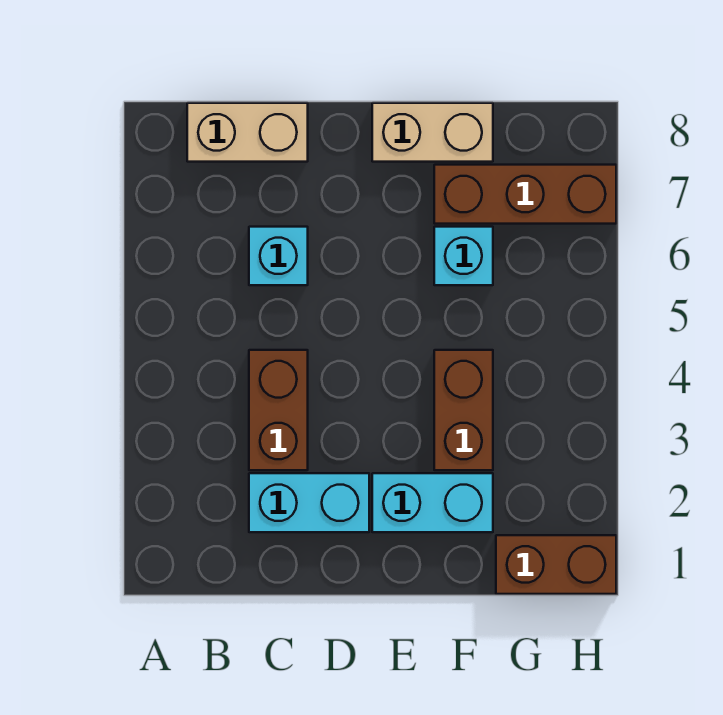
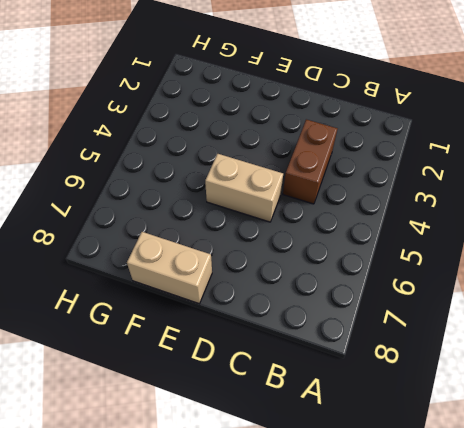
tan 1x2 brick [205,154,283,222] -> tan 1x2 brick moved to [187,103,308,162]
none -> cyan 1x2 brick [249,473,369,532]
none -> cyan 1x1 brick [249,227,308,285]

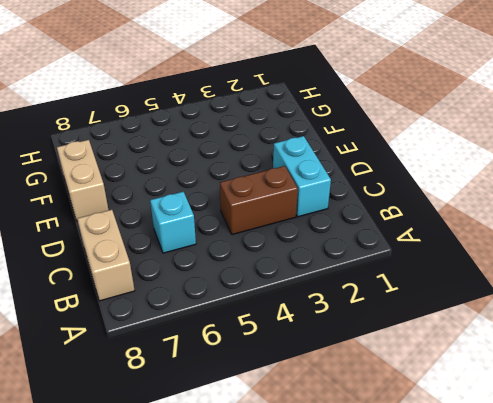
none -> cyan 1x2 brick [372,473,493,532]
none -> brown 1x2 brick [434,350,493,470]

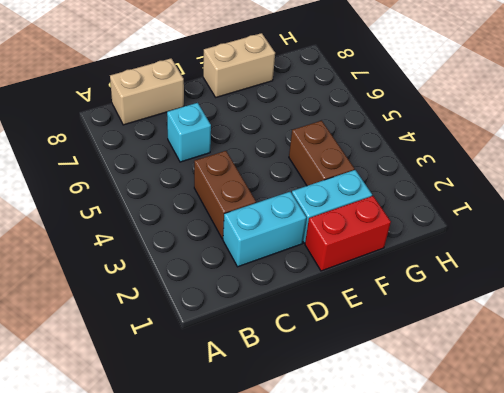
red 1x2 brick [305,196,391,271] -> none
none -> cyan 1x1 brick [434,227,493,285]
none -> brown 1x3 brick [434,165,616,224]

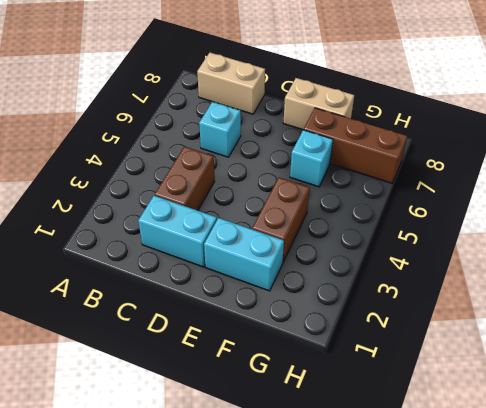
none -> brown 1x2 brick [496,535,616,594]

